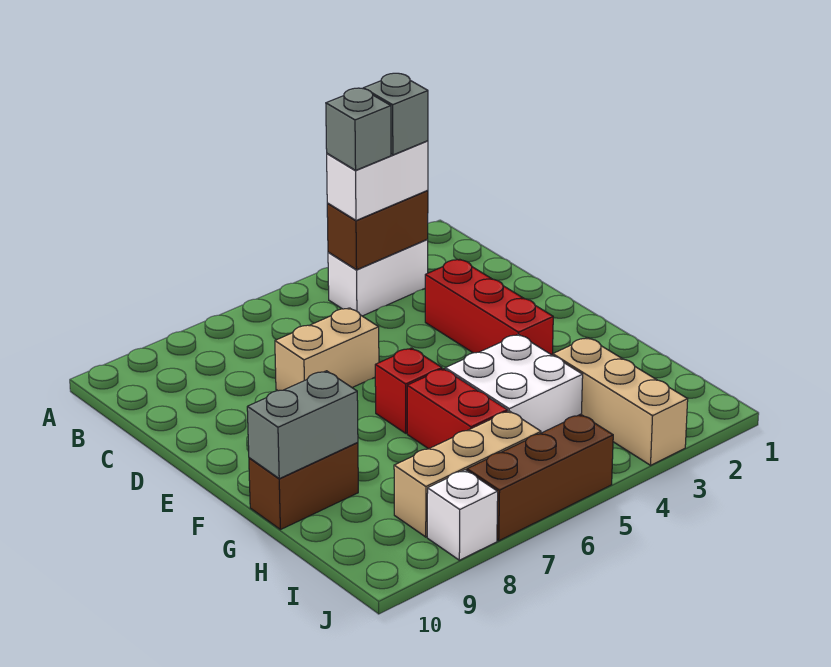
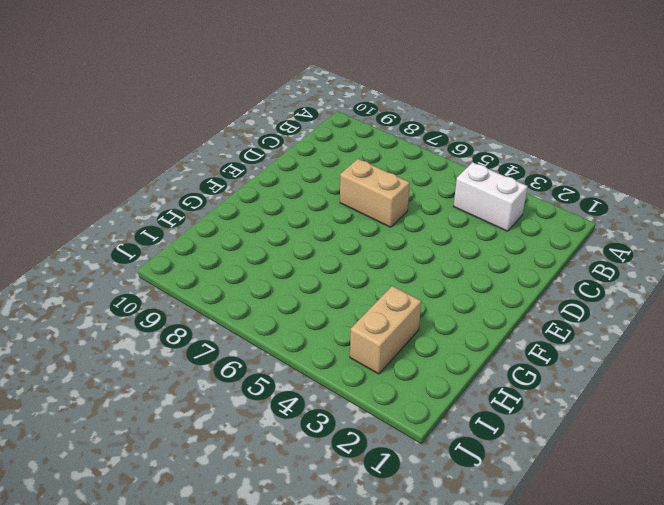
tan 1x2 brick [350,286,421,374] -> tan 1x3 brick [553,338,688,465]
none -> red 1x3 brick [425,259,553,355]
none -> red 1x1 brick [375,348,442,433]
none -> white 2x2 brick [445,334,583,433]

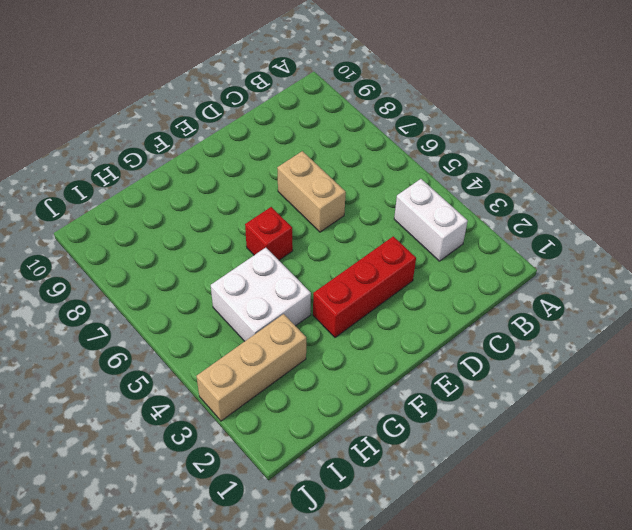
none -> red 1x2 brick [407,369,507,449]
none -> brown 1x2 brick [249,443,358,530]
none -> tan 1x3 brick [394,411,541,537]

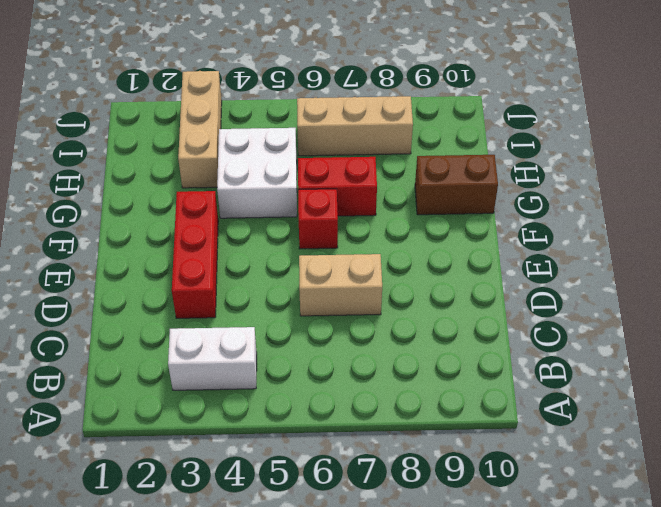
red 1x2 brick [298,157,377,216] -> red 1x2 brick turned to [407,369,507,449]
none -> brown 1x3 brick [467,414,613,541]
none -> white 1x1 brick [427,470,498,560]
none -> brown 1x2 brick [327,190,428,270]

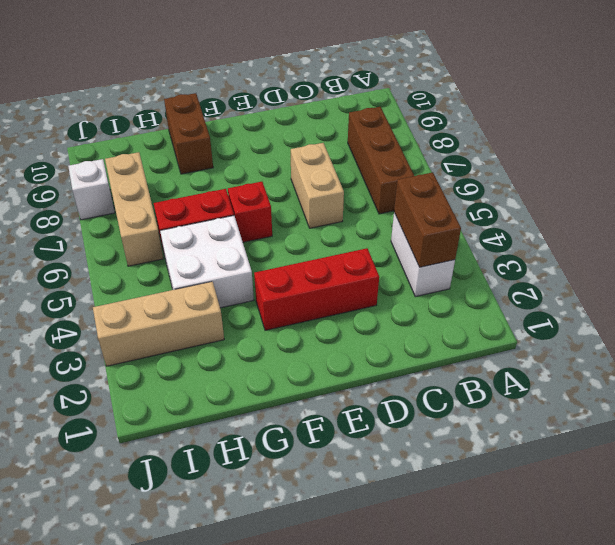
brown 1x3 brick [348,107,414,214] -> brown 1x3 brick moved to [467,414,613,541]
none -> grey 1x2 brick [247,371,358,479]
none -> white 1x2 brick [327,141,428,220]
none -> grey 1x1 brick [363,73,428,155]

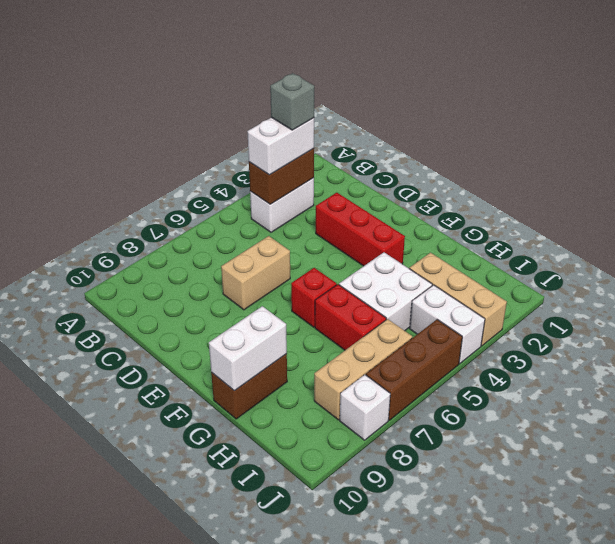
white 1x2 brick [209,306,287,391] -> grey 1x2 brick [247,371,358,479]
white 1x2 brick [410,285,485,364] -> none
none -> grey 1x1 brick [326,88,391,170]

